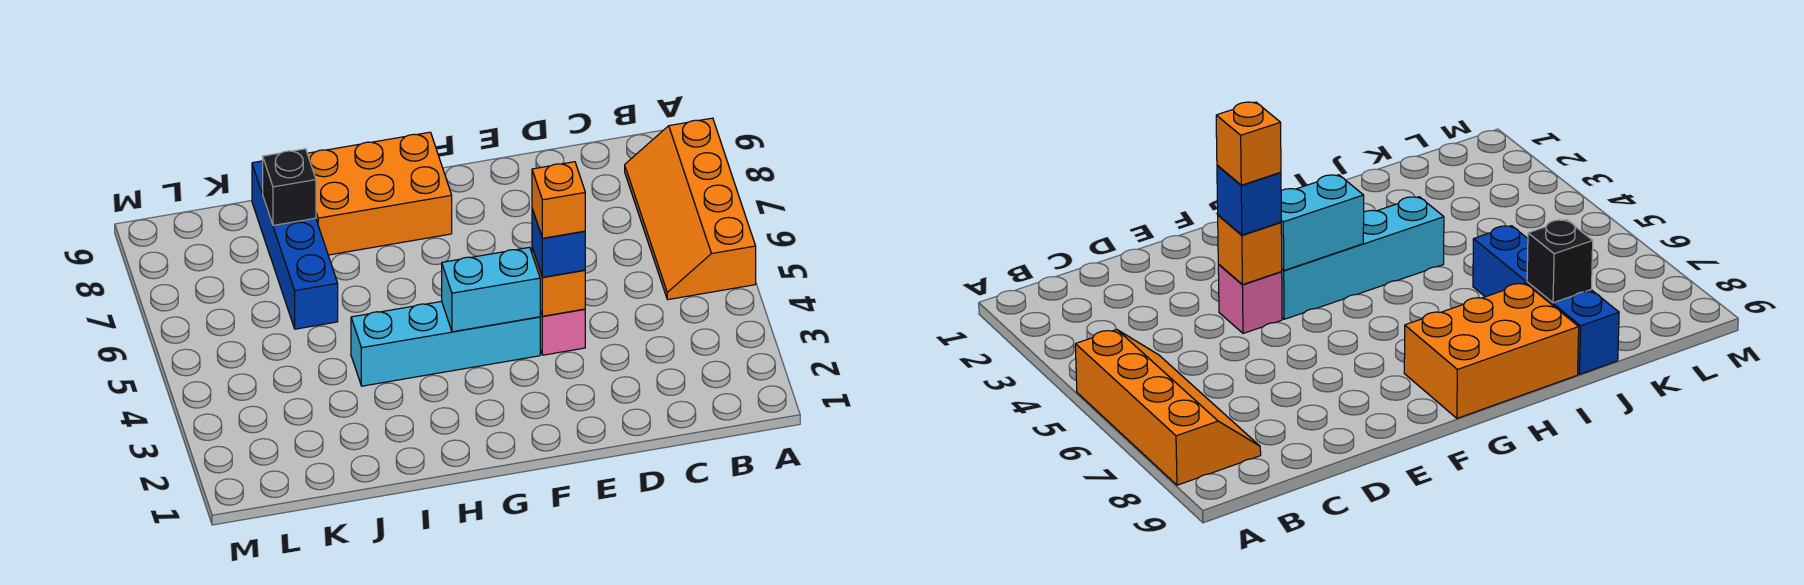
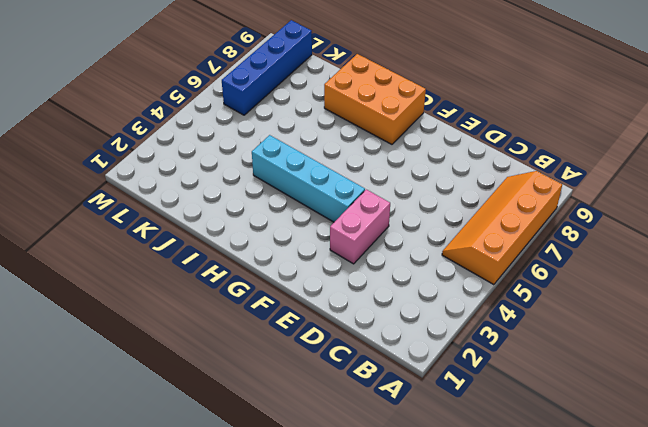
pink 1x2 brick [330,189,390,264] -> pink 1x1 brick [540,309,585,355]
blue 1x4 brick [222,20,312,115] -> blue 1x4 brick moved to [252,161,338,329]
none -> orange 1x1 brick [532,248,585,316]
none -> cyan 1x2 brick [442,247,540,332]

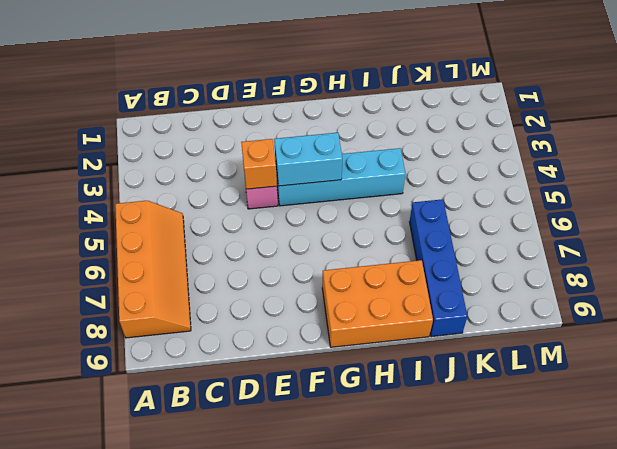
none -> black 1x1 brick [263,149,316,225]
none -> blue 1x1 brick [532,209,585,277]

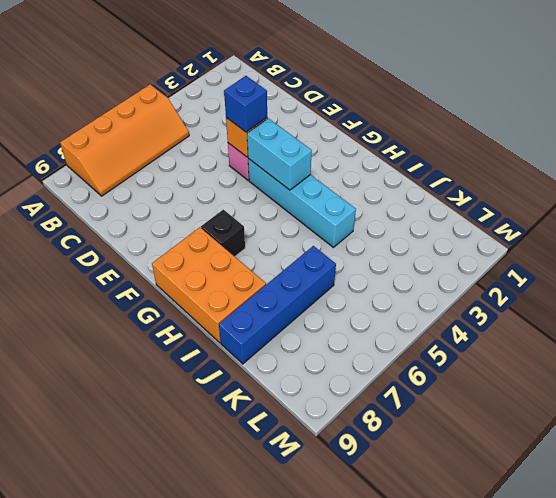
black 1x1 brick [201,209,245,256] -> black 1x1 brick moved to [263,149,316,225]
none -> orange 1x1 brick [532,162,585,238]

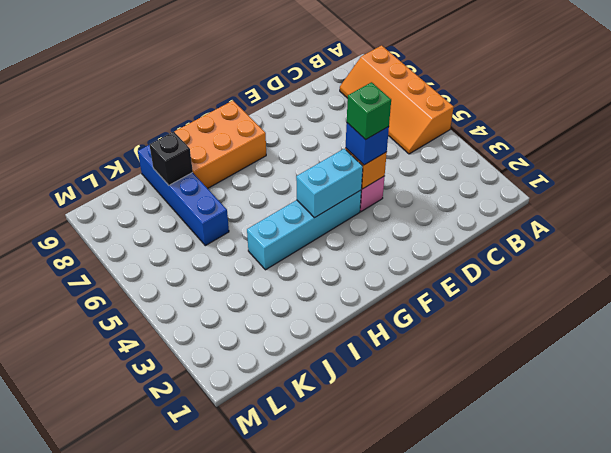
green 1x1 brick [347,82,391,140] -> orange 1x1 brick [532,162,585,238]

